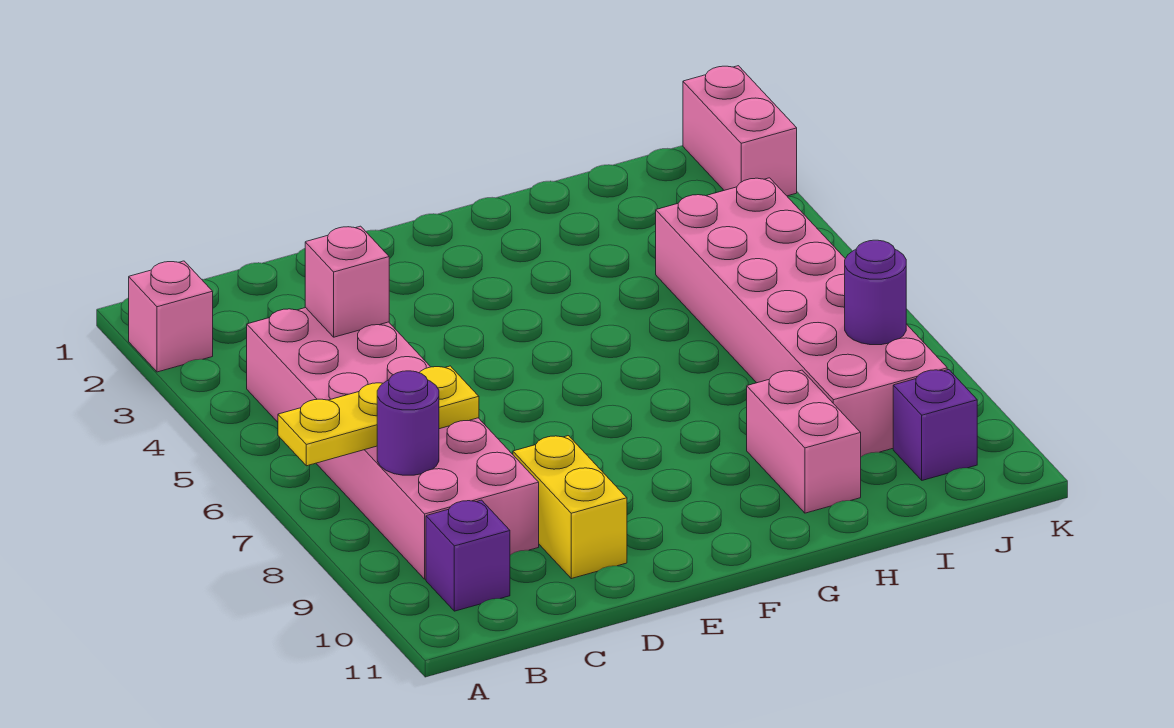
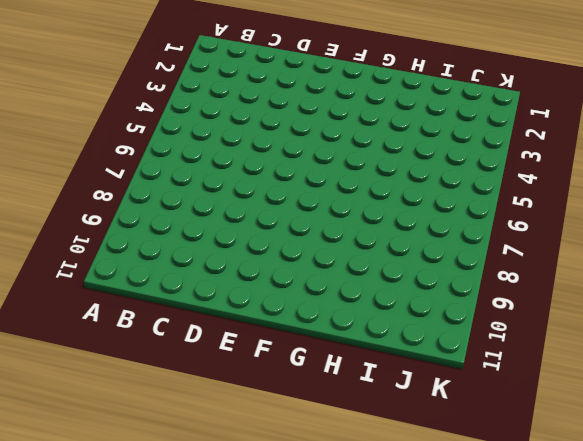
none -> pink 1x1 brick [129,261,213,372]
none -> pink 2x6 brick [247,308,539,579]
none -> purple 1x1 brick [426,500,510,611]

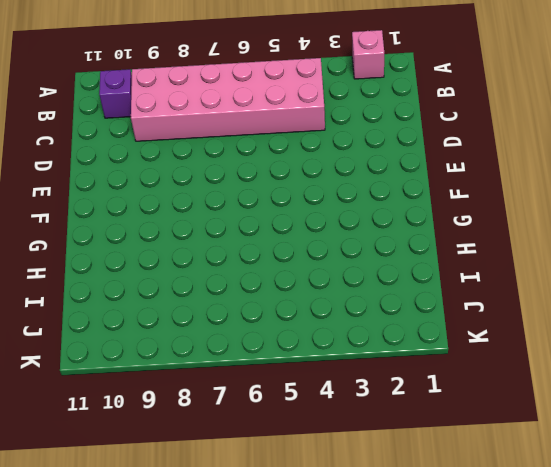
none -> yellow 1x2 brick [513,436,627,579]
none -> pink 1x2 brick [747,370,861,513]
none -> pink 2x6 brick [656,178,947,457]

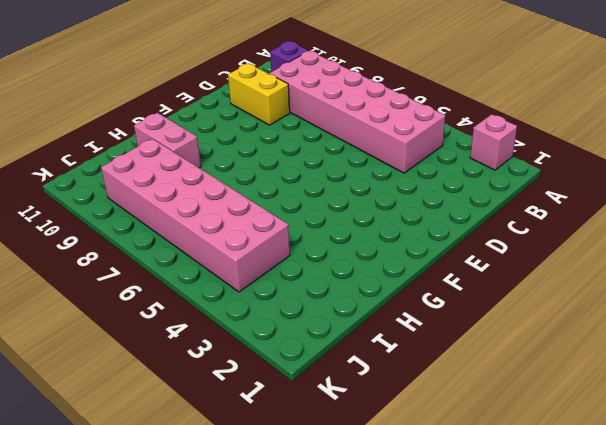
none -> purple 1x1 brick [893,370,977,480]
none -> pink 1x2 brick [683,66,797,196]
none -> yellow 1x3 plate [278,366,479,466]

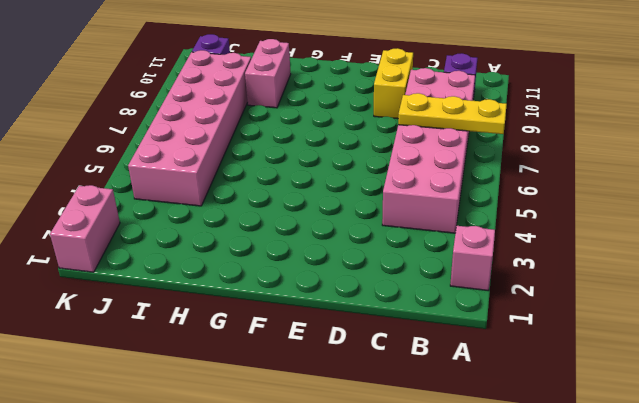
none -> purple 1x1 round brick [377,371,439,475]
none -> pink 1x1 brick [305,226,389,337]
none -> purple 1x1 round brick [845,240,906,345]

